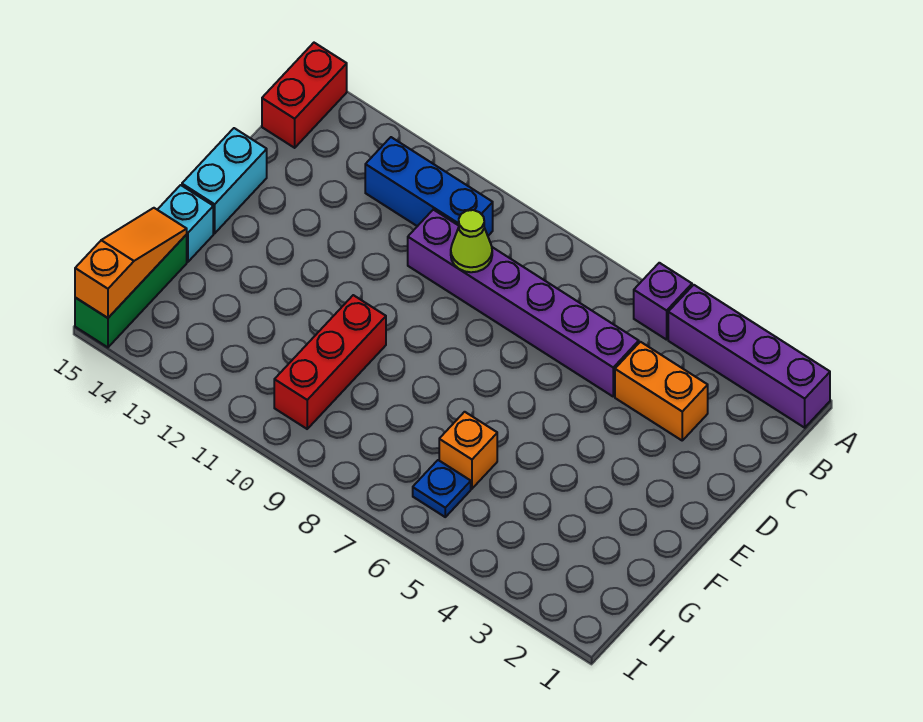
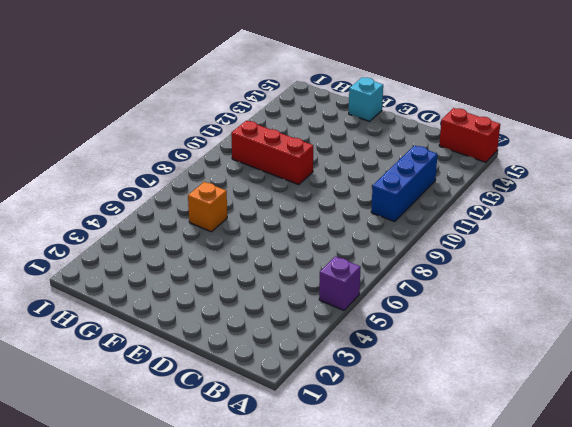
none -> purple 1x4 brick [668,285,830,428]
none -> orange 1x2 brick [615,342,708,440]
none -> purple 1x6 brick [408,210,639,396]

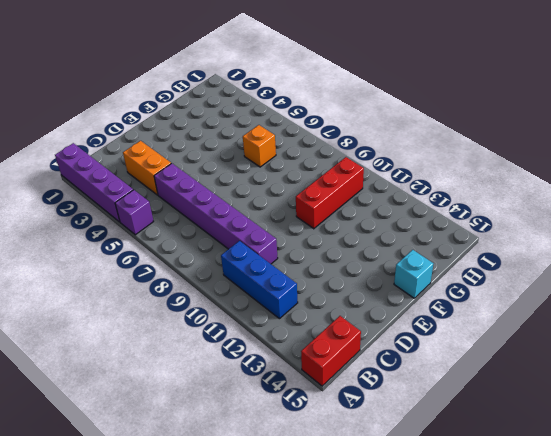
none -> cyan 1x2 brick [182,128,267,233]
none -> green 1x3 brick [75,235,187,347]
none -> blue 1x1 plate [413,460,471,517]

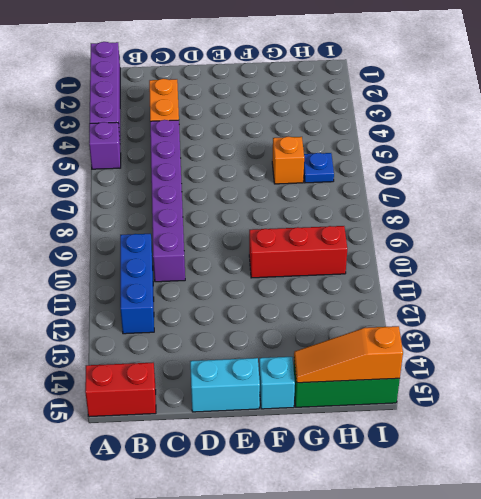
none -> lime 1x1 cone [451,210,492,272]

